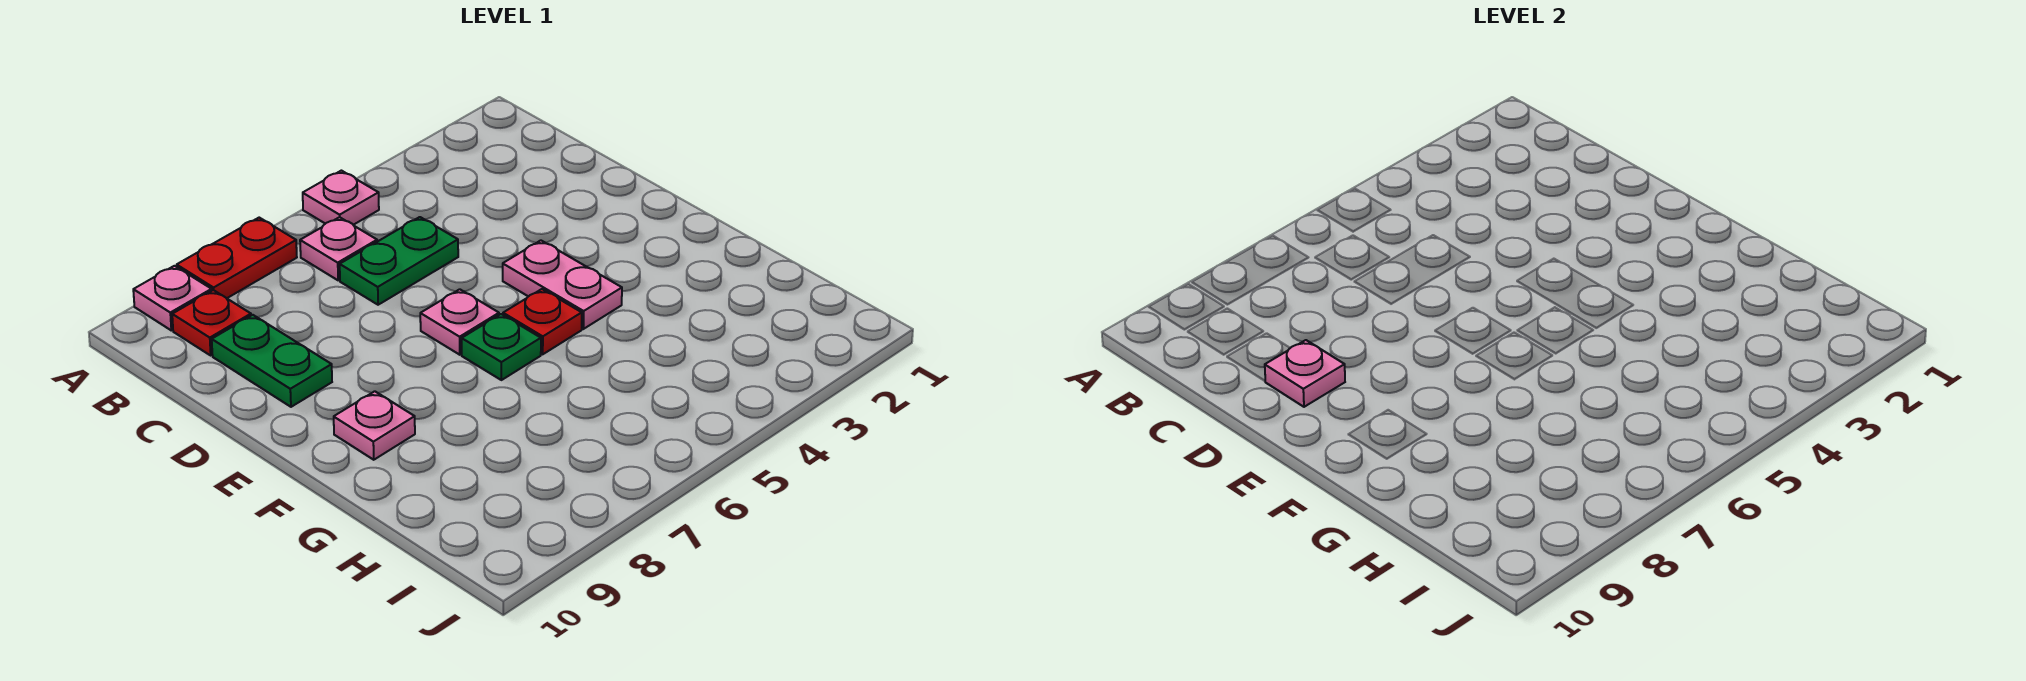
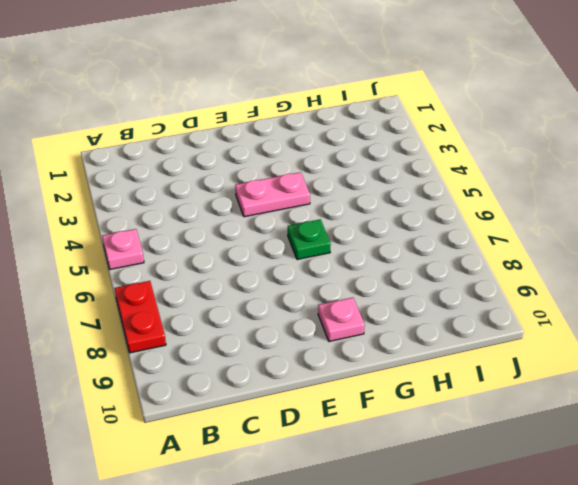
none -> pink 1x1 plate [133,266,212,330]
none -> pink 1x1 plate [300,217,377,280]
none -> red 1x1 plate [172,290,251,355]

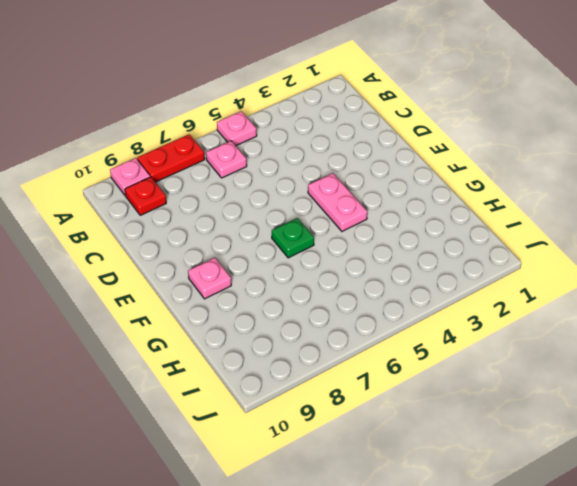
none -> green 1x2 plate [340,217,458,305]
none -> green 1x2 plate [212,315,332,407]
none -> pink 1x1 plate [420,289,499,355]

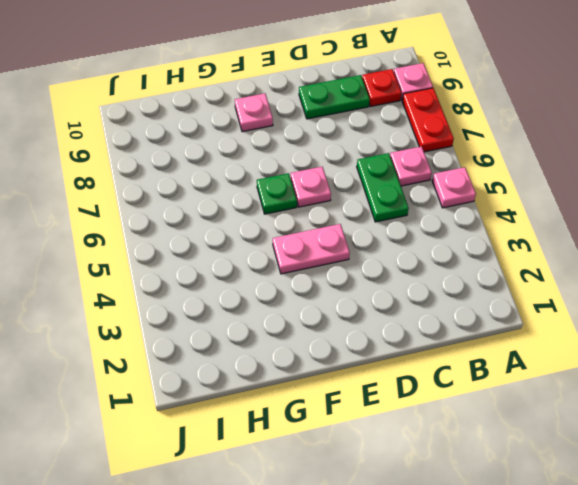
none -> red 1x1 plate [503,289,582,354]
none -> pink 1x1 plate [1265,340,1345,407]

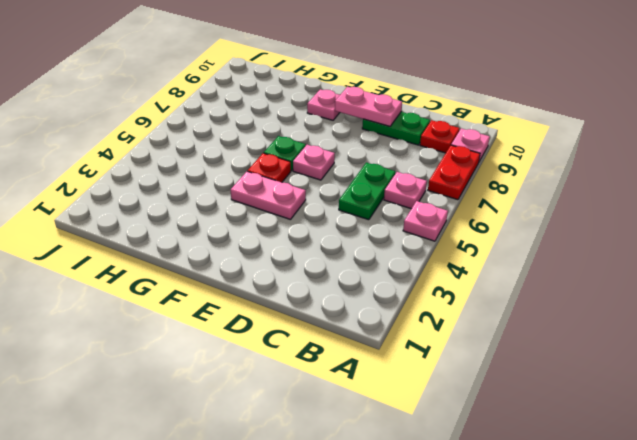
pink 1x2 plate [335,87,402,126] -> pink 1x1 plate [1265,340,1345,407]

